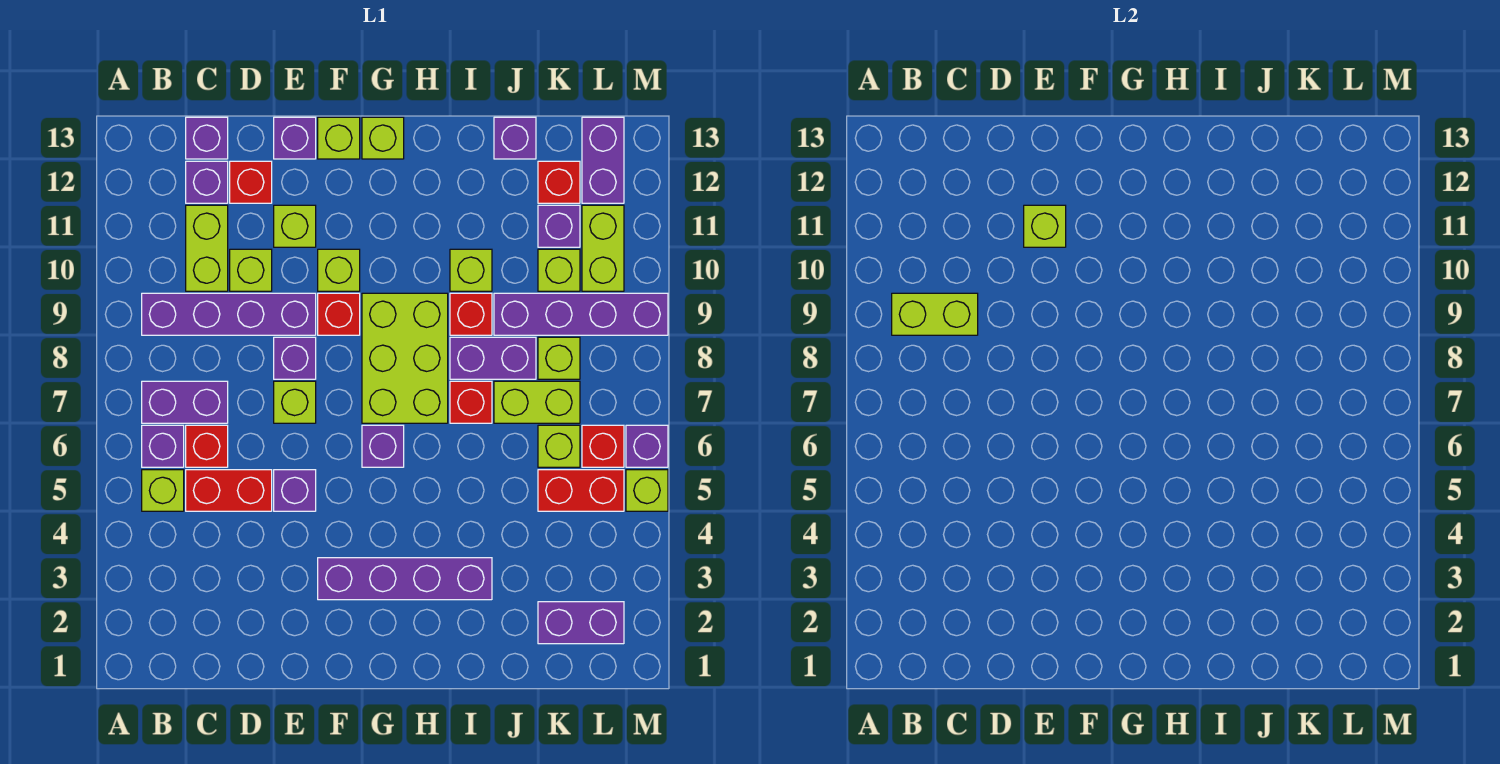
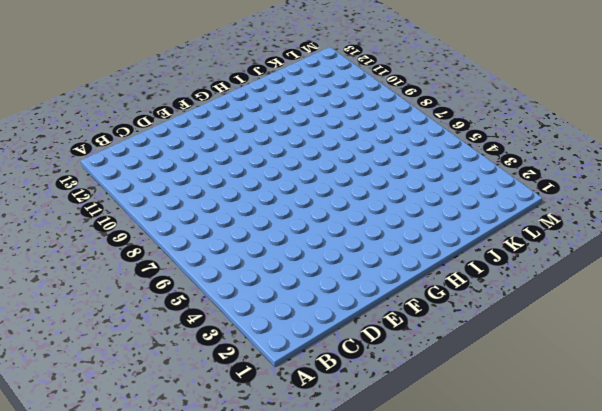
none -> lime 1x1 brick [142,470,184,511]
none -> purple 1x1 brick [142,425,184,467]
none -> purple 1x2 brick [142,381,228,423]
none -> purple 1x4 brick [142,293,316,335]

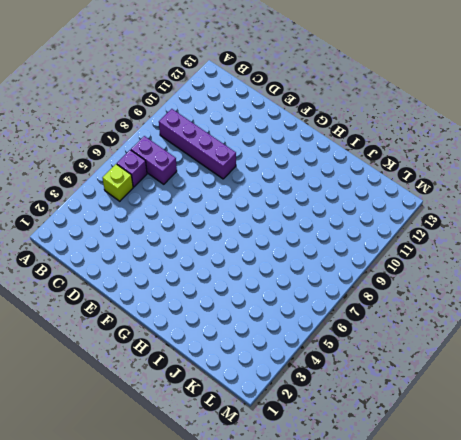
none -> red 1x2 brick [186,470,272,511]
none -> red 1x1 brick [186,425,228,467]
none -> lime 1x2 brick [186,205,228,291]
none -> purple 1x1 brick [186,161,228,203]

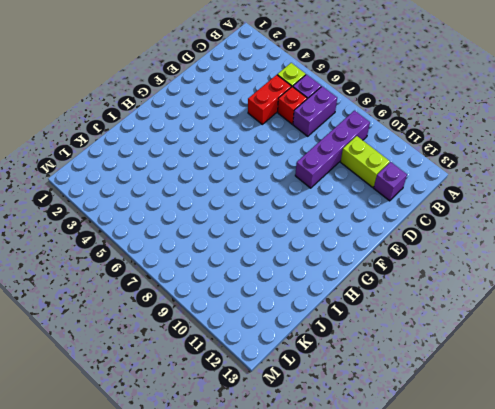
none -> purple 1x1 brick [186,117,228,159]
none -> lime 1x1 brick [230,249,272,291]
none -> red 1x1 brick [230,161,272,203]
none -> purple 1x1 brick [274,470,316,511]

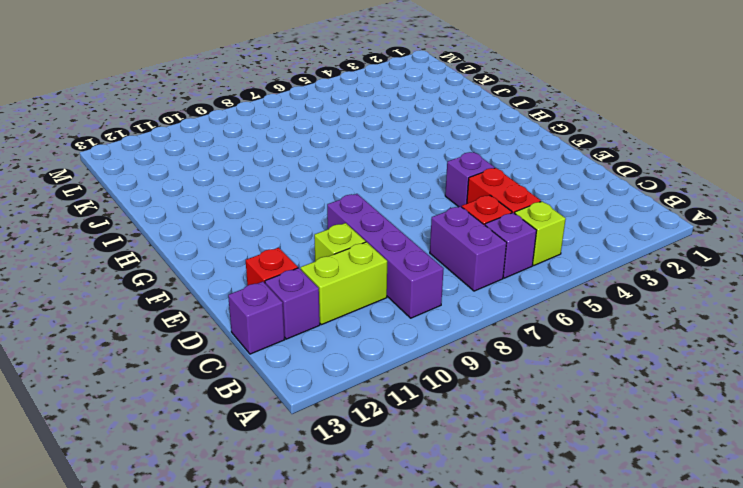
none -> lime 1x1 brick [274,381,316,423]
none -> purple 1x1 brick [274,337,316,379]
none -> lime 1x1 brick [274,205,316,247]
none -> purple 1x1 brick [274,117,316,159]

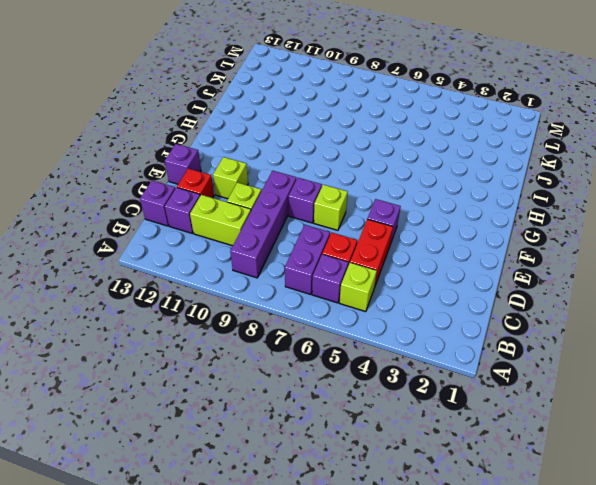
none -> purple 1x4 brick [318,558,492,600]
none -> red 1x1 brick [318,293,360,335]
none -> lime 1x1 brick [318,249,360,291]
none -> lime 1x1 brick [318,117,360,159]

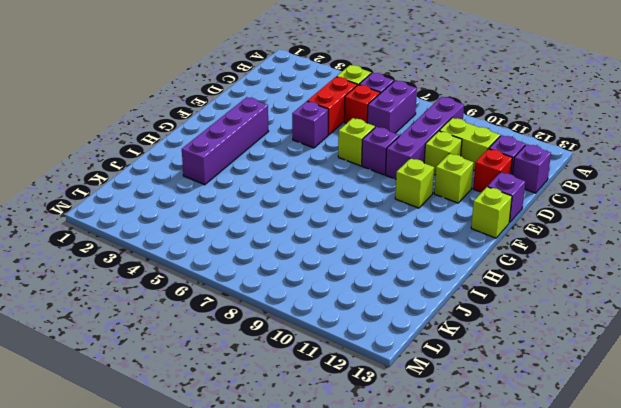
none -> red 1x1 brick [318,293,360,335]
none -> purple 1x1 brick [362,425,404,467]
none -> lime 2x3 brick [362,293,448,423]
none -> lime 1x1 brick [362,117,404,159]

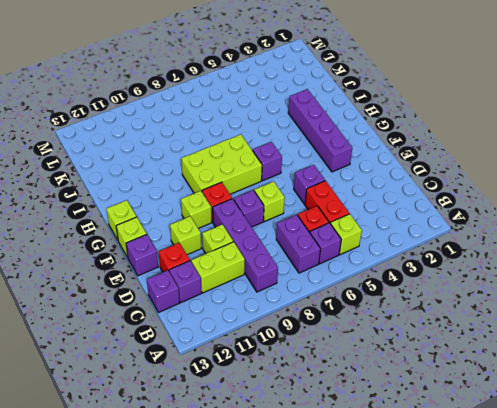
none -> red 1x1 brick [450,381,492,423]
none -> purple 1x2 brick [450,337,536,379]
none -> red 1x1 brick [450,293,492,335]
none -> lime 1x1 brick [450,249,492,291]

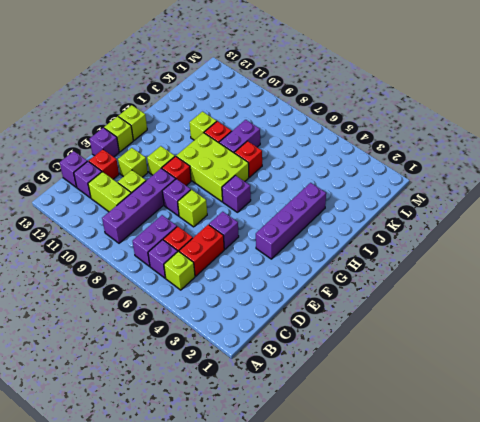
none -> lime 1x2 brick [494,381,580,423]
none -> purple 1x4 brick [494,293,668,335]
none -> purple 1x1 brick [494,117,536,159]
none -> purple 1x2 brick [538,602,624,644]

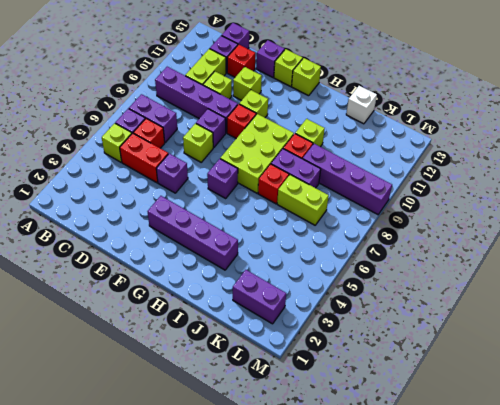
white 1x1 brick [346,86,377,124] -> purple 1x1 brick [494,117,536,159]
none -> red 1x2 brick [538,470,624,511]
none -> lime 1x1 brick [538,425,580,467]
none -> lime 1x1 brick [538,337,580,379]
none -> lime 1x1 brick [538,249,580,291]

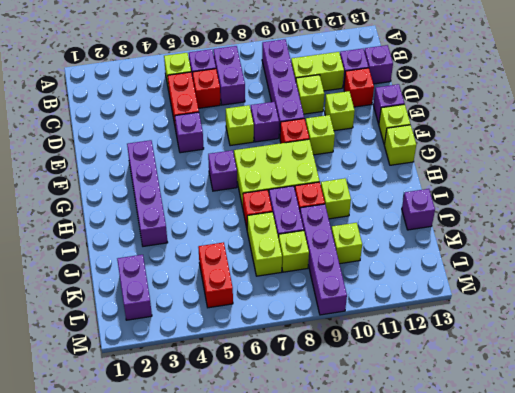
none -> lime 1x1 brick [538,425,580,467]
none -> purple 1x1 brick [538,205,580,247]
none -> red 1x1 brick [538,161,580,203]
none -> red 1x1 brick [582,425,624,467]

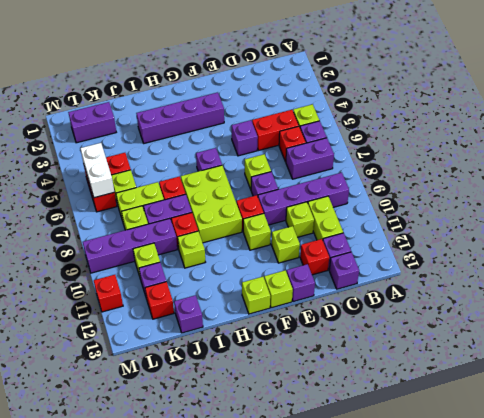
white 1x2 brick [80,143,114,198] -> none
red 1x1 brick [94,275,123,312] -> none
none -> lime 1x2 brick [582,205,624,291]
none -> purple 1x2 brick [582,117,624,203]
none -> lime 1x1 brick [626,470,668,511]
none -> purple 1x1 brick [626,425,668,467]

